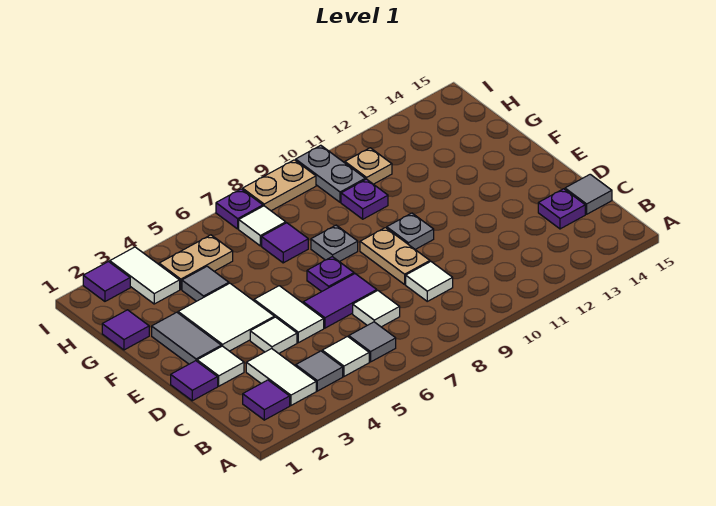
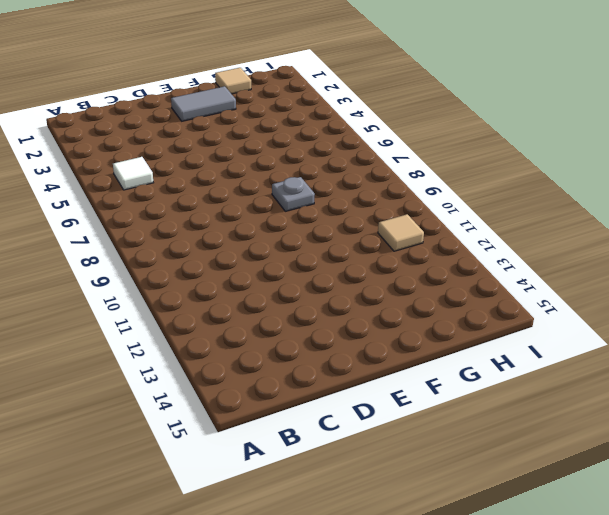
tan 1x1 tile [215,68,251,94] -> purple 1x1 tile [102,310,149,350]
tan 1x1 tile [378,214,424,251] -> tan 1x1 plate [345,148,392,184]
none -> purple 1x1 tile [243,380,290,420]
none -> white 1x2 tile [246,349,316,405]
none -> grey 1x1 tile [296,351,343,391]
none -> grey 1x1 tile [349,322,396,362]

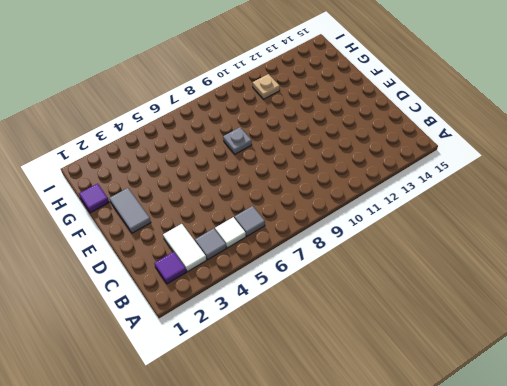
none -> white 1x1 tile [353,291,400,327]
none -> white 1x1 tile [406,262,453,301]
none -> purple 1x1 plate [538,189,585,229]
none -> grey 1x1 tile [565,174,612,214]

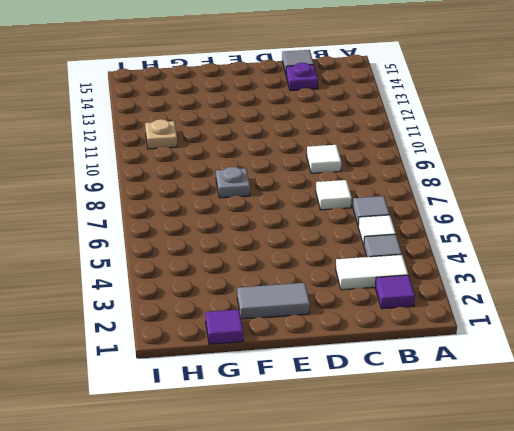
none -> purple 1x1 tile [171,361,218,401]
none -> white 1x1 tile [197,346,244,386]
none -> white 1x1 tile [250,317,297,353]
none -> white 1x2 tile [254,286,324,343]

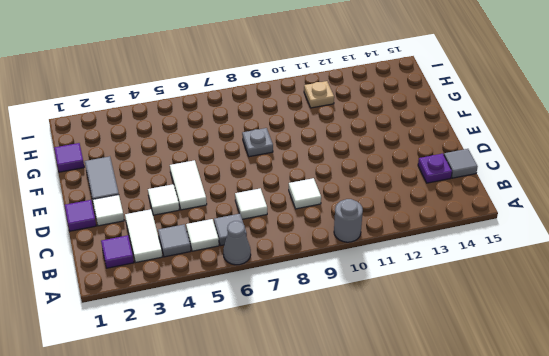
grey 1x1 cone [223,221,251,265] -> none
grey 1x1 round brick [334,199,363,242] -> none
none -> purple 1x2 tile [303,274,377,328]
none -> tan 1x2 plate [360,228,430,284]
none -> white 2x2 tile [178,283,274,351]
none -> purple 1x1 plate [307,257,354,292]

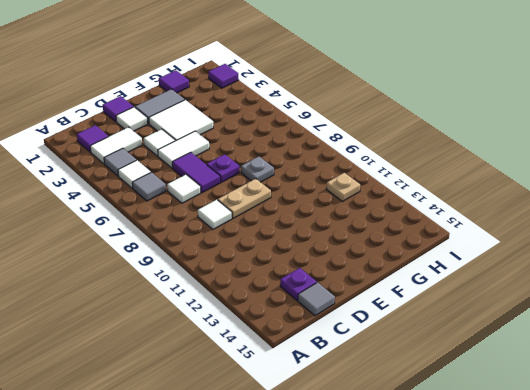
none -> grey 1x1 plate [387,213,434,250]
none -> grey 1x1 tile [182,266,229,301]
none -> purple 1x1 tile [262,223,308,263]
none -> purple 1x1 plate [341,179,388,219]

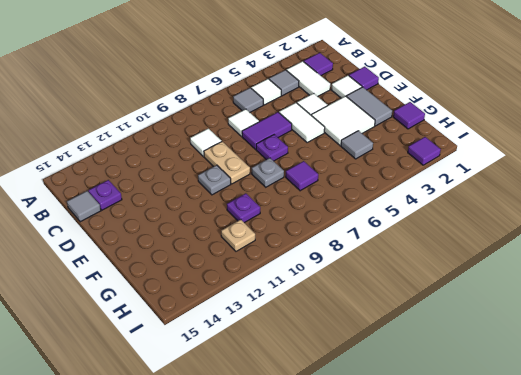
none -> white 1x2 tile [110,247,180,304]
none -> tan 1x2 plate [159,235,233,289]
none -> white 1x1 tile [239,206,286,246]
none -> grey 1x2 plate [296,145,365,202]

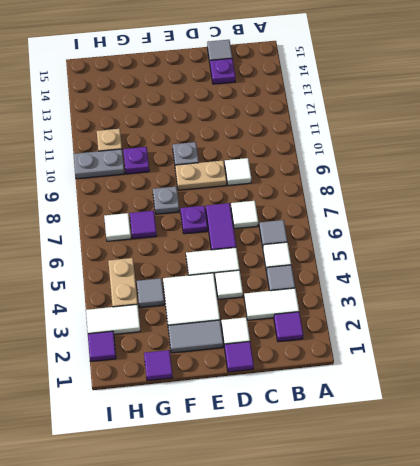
none -> purple 1x1 plate [216,189,263,229]
none -> tan 1x2 plate [243,160,316,211]

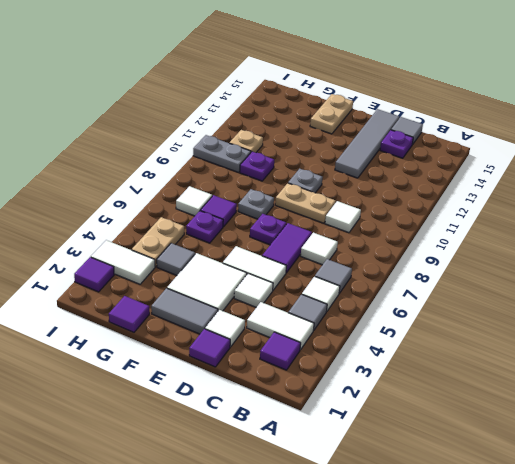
grey 1x4 tile [335,109,399,178] -> none
tan 1x2 plate [310,94,353,134] -> tan 1x2 plate moved to [243,160,316,211]
purple 1x1 plate [186,211,223,243] -> purple 1x1 plate moved to [216,189,263,229]

